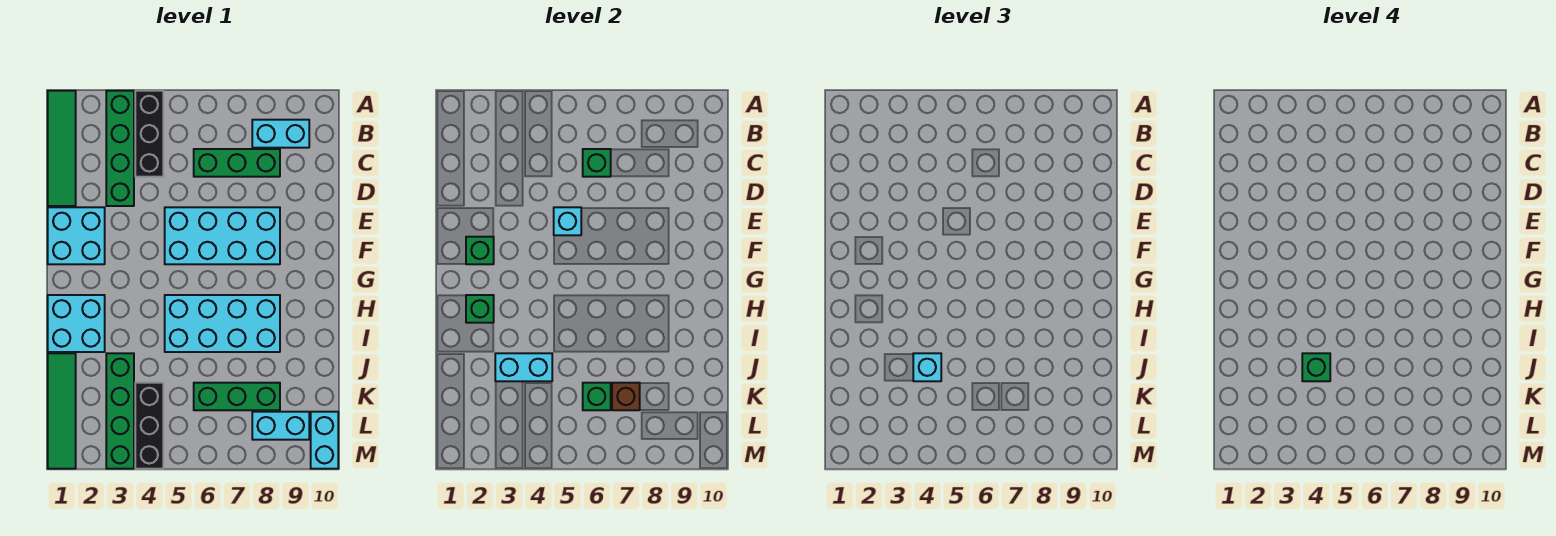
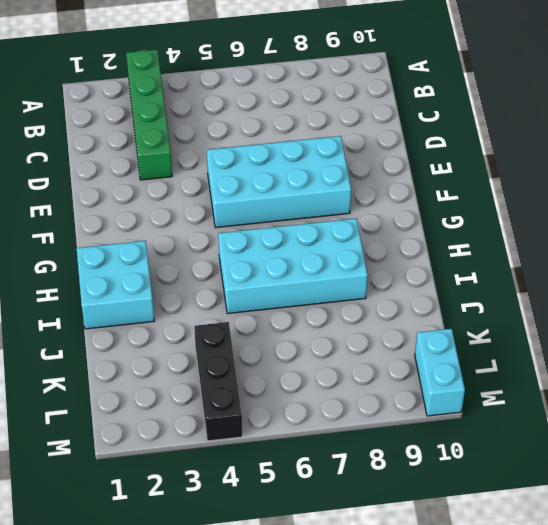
none -> green 1x4 tile [48,91,76,206]
none -> black 1x3 brick [135,91,163,177]
none -> cyan 1x2 brick [252,120,309,148]

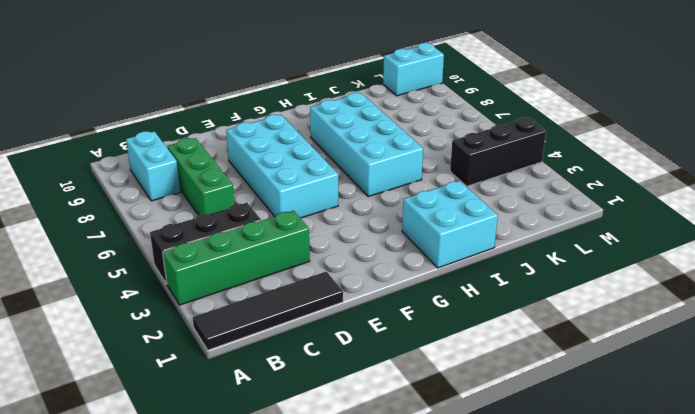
black 1x4 tile [193,272,343,350] -> green 1x4 tile [48,91,76,206]
none -> cyan 2x2 brick [48,207,105,264]
none -> green 1x4 tile [48,353,76,469]
none -> green 1x4 brick [106,353,134,469]

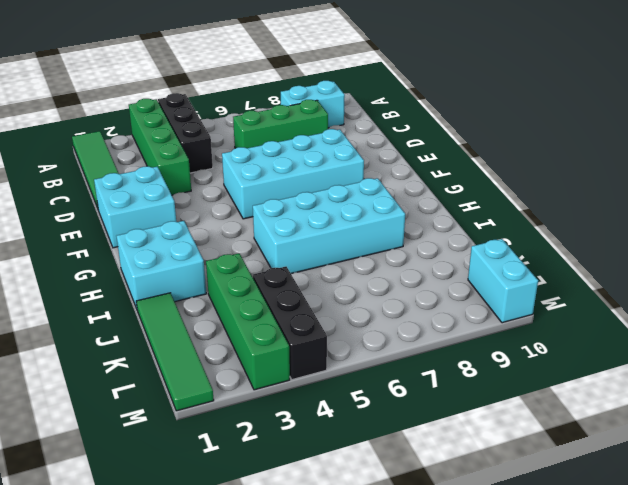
none -> green 1x3 brick [194,383,280,410]
none -> cyan 1x2 brick [252,412,309,440]
none -> green 1x1 brick [583,149,611,177]

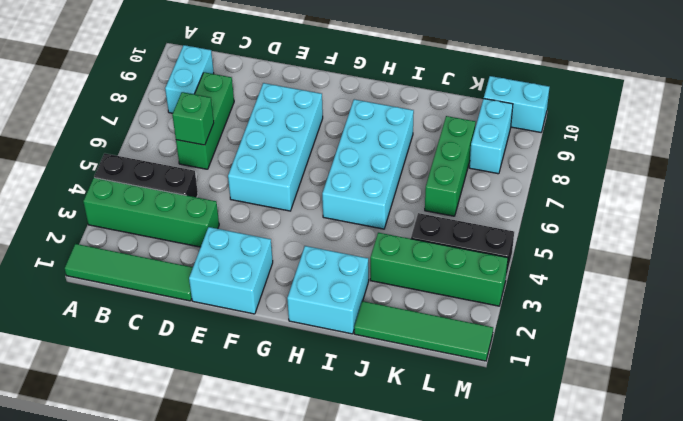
none -> cyan 1x1 brick [554,207,581,235]
none -> green 1x1 brick [466,237,494,264]
none -> green 1x1 brick [466,295,494,323]

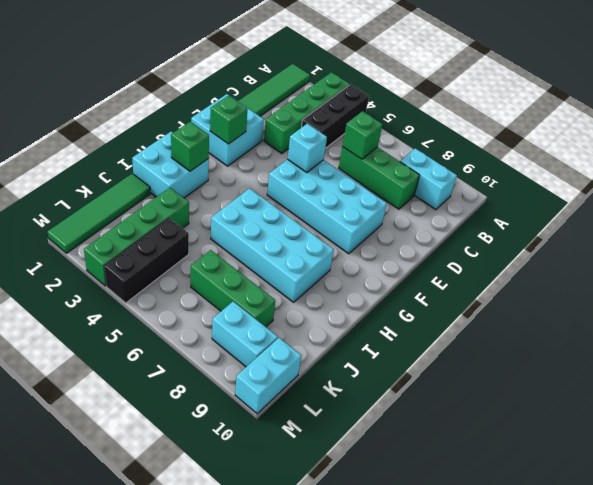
none -> cyan 1x2 brick [495,353,552,381]
none -> green 1x1 brick [583,383,611,410]
none -> brown 1x1 brick [612,383,640,410]

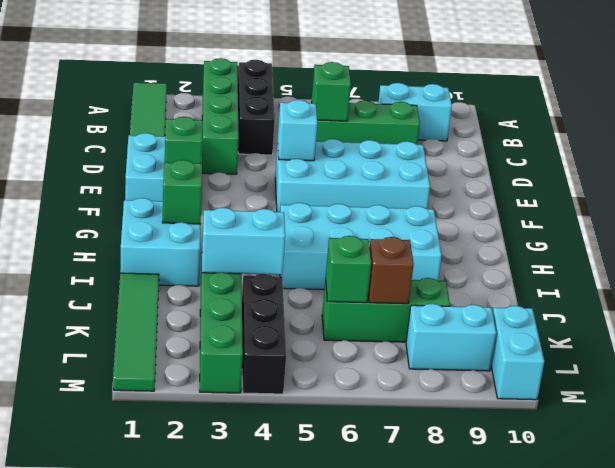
none -> cyan 1x1 brick [913,353,941,381]
none -> green 1x1 brick [1302,353,1330,381]

